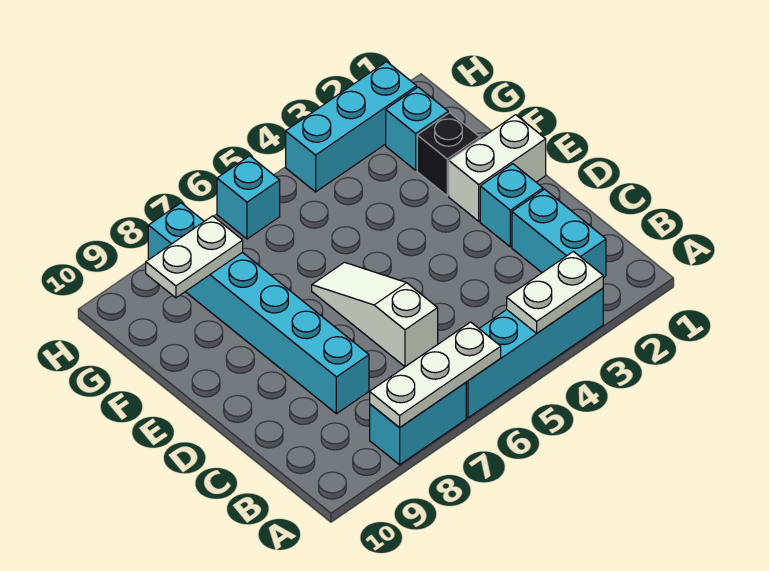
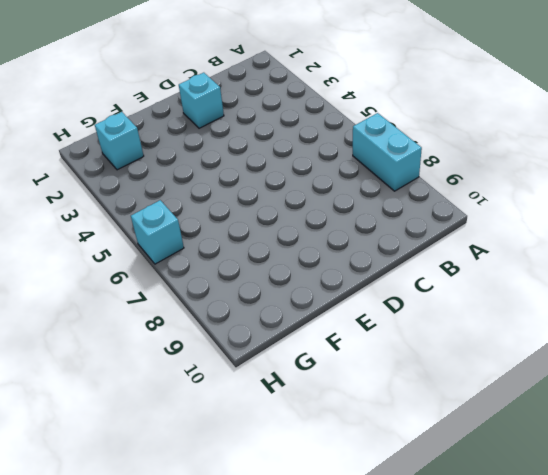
none -> cyan 1x4 brick [466,288,603,418]
none -> cyan 1x2 brick [512,189,606,278]
none -> white 1x3 slope [312,262,438,367]

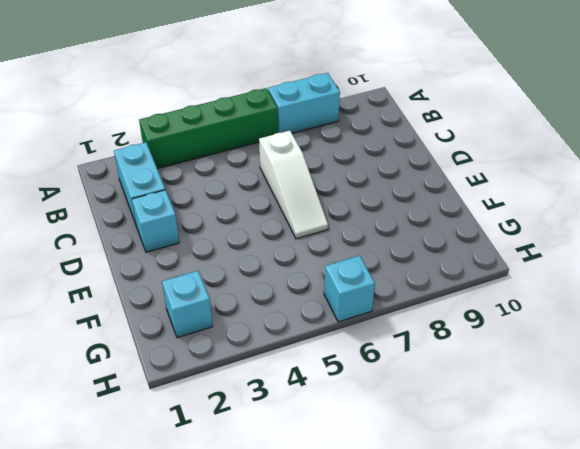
green 1x4 brick [139,88,278,169] -> cyan 1x4 brick [466,288,603,418]
none -> cyan 1x6 brick [148,203,369,414]
none -> white 1x2 brick [449,115,546,221]
none -> black 1x1 brick [417,113,480,196]

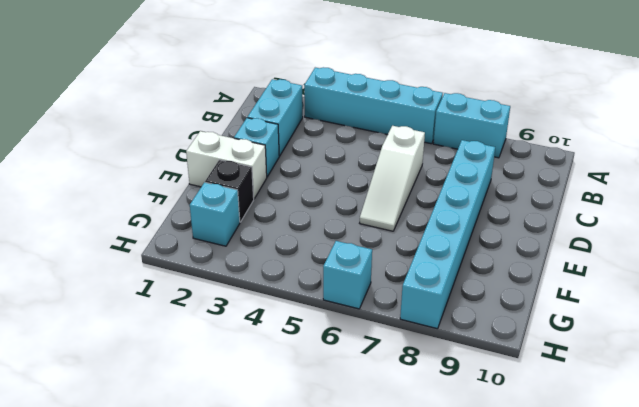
none -> cyan 1x3 brick [286,62,417,192]
none -> white 1x2 plate [507,251,603,333]
none -> white 1x3 plate [370,322,501,428]

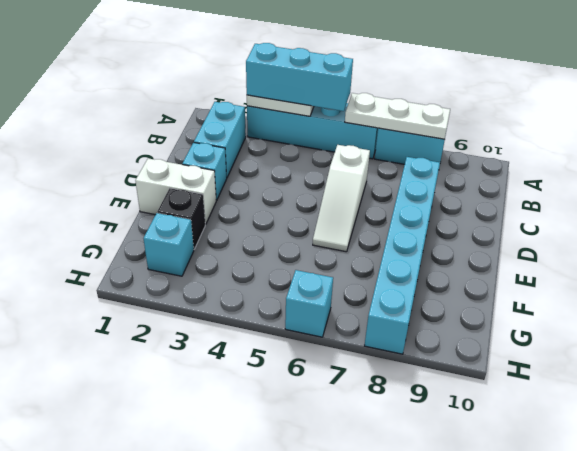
cyan 1x3 brick [246,43,353,111] -> cyan 1x3 brick moved to [286,62,417,192]
none -> white 1x2 plate [146,216,243,298]

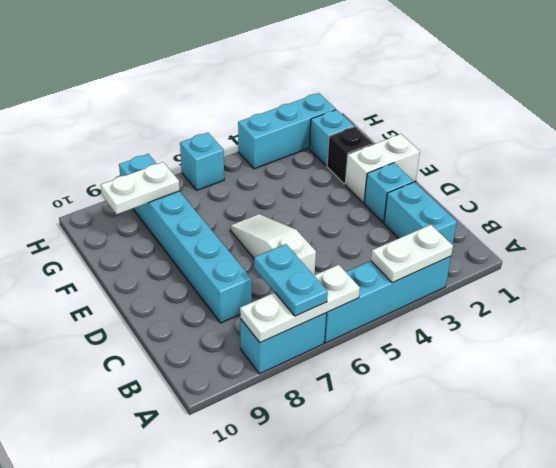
cyan 1x2 plate [254,244,328,316] -> none

